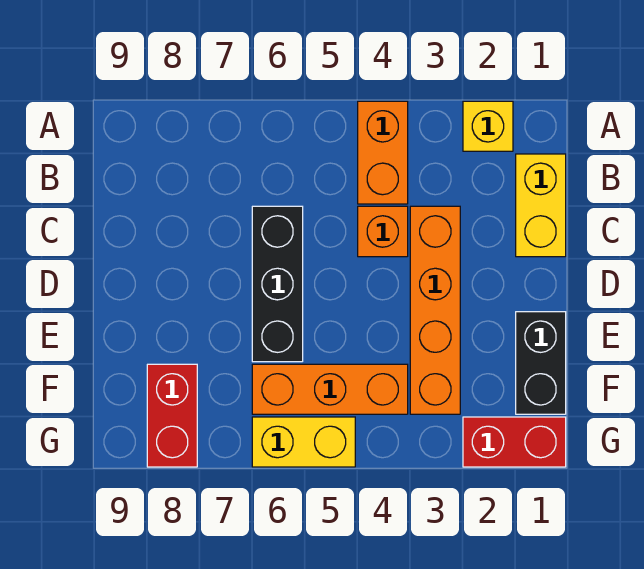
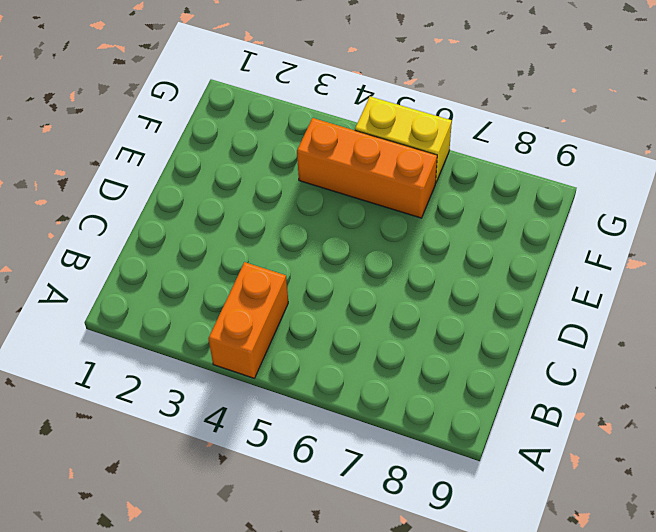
none -> yellow 1x1 brick [463,101,513,151]
none -> yellow 1x2 brick [516,154,566,257]

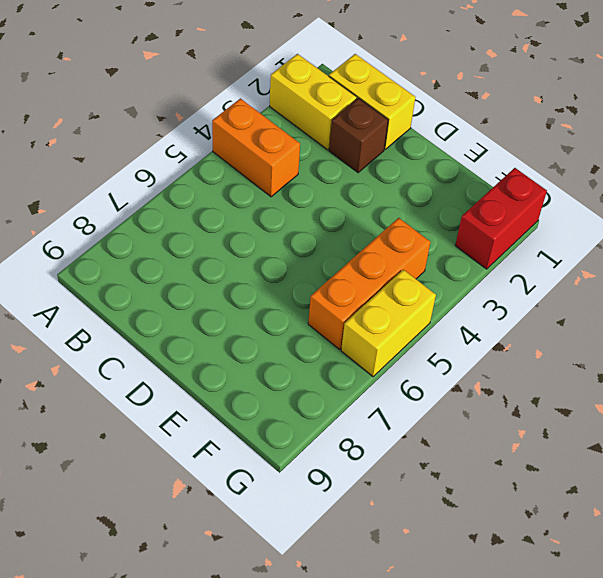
yellow 1x2 brick [270,54,357,150] -> yellow 1x1 brick [463,101,513,151]
brown 1x1 brick [329,98,388,173] -> none
none -> orange 1x4 brick [410,206,460,414]
none -> orange 1x1 brick [358,206,408,257]

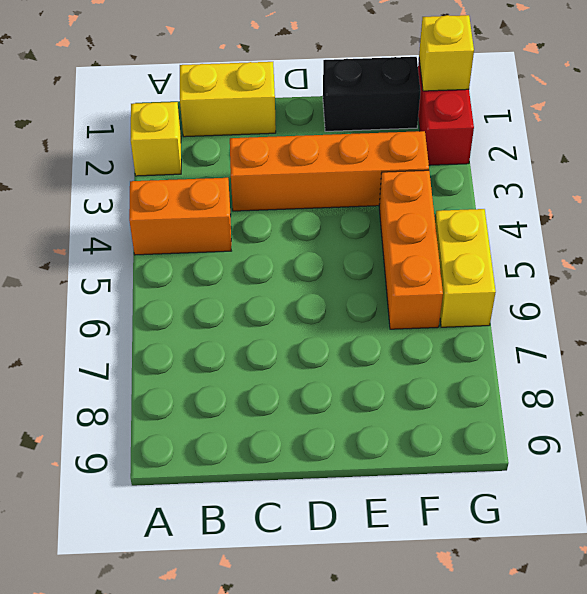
yellow 1x1 brick [419,15,474,91] -> none
none -> orange 1x1 brick [358,206,408,257]
none -> black 1x3 brick [252,206,303,362]

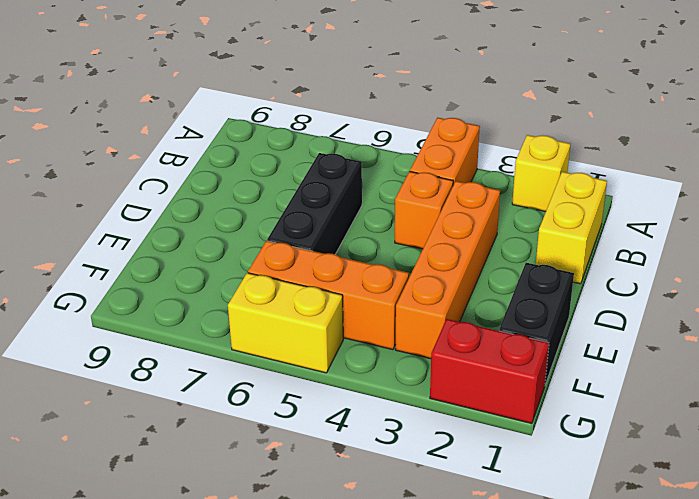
none -> red 1x2 brick [147,364,197,467]

